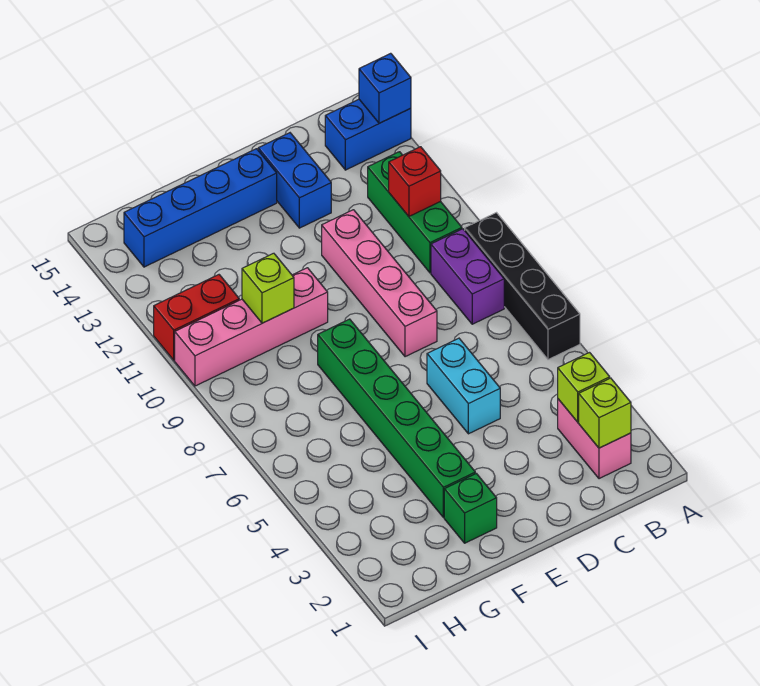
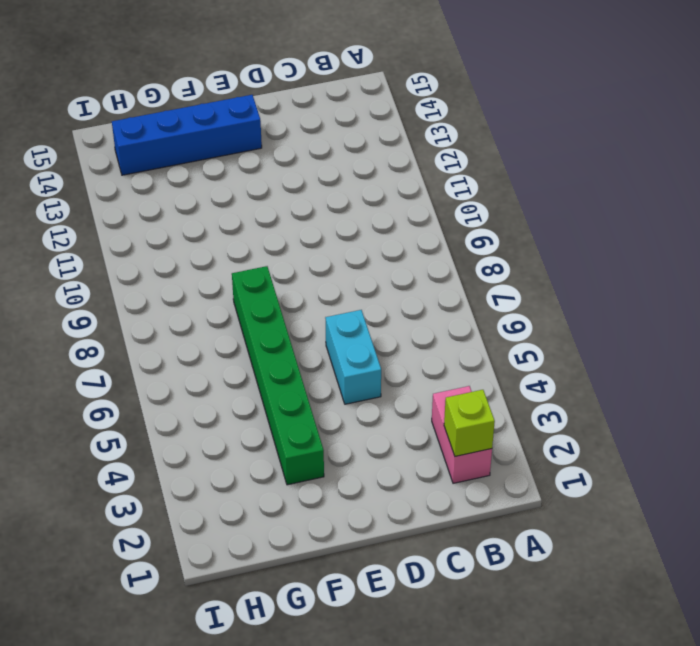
none -> black 1x4 brick [465,213,580,360]
none -> blue 1x2 brick [325,99,411,170]
none -> purple 1x2 brick [431,229,504,324]

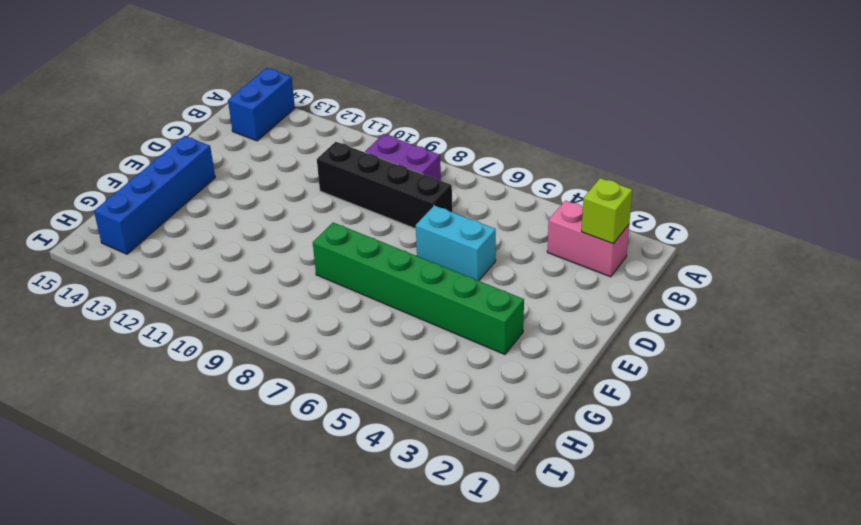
black 1x4 brick [317,142,452,229] -> black 1x4 brick moved to [465,213,580,360]
none -> green 1x3 brick [368,152,462,273]
none -> pink 1x4 brick [322,210,437,357]
none -> blue 1x2 brick [258,133,331,228]

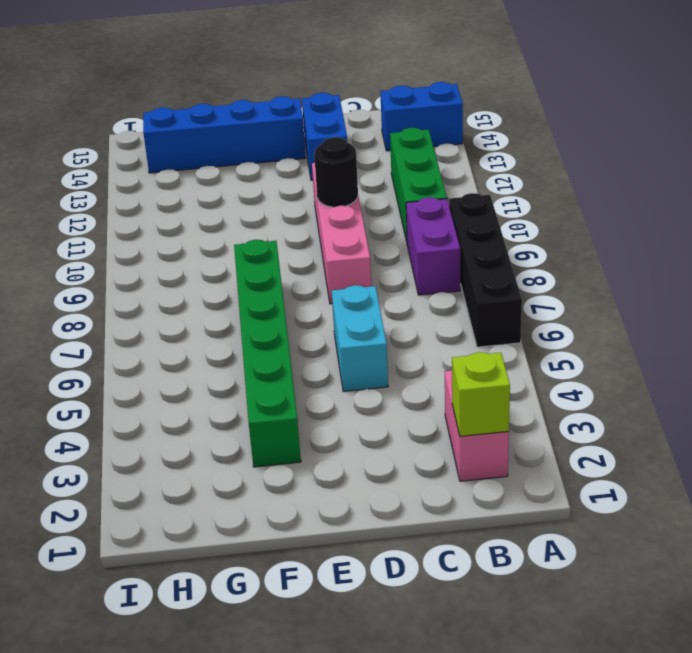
black 1x1 round brick [314,137,358,207] -> none
none -> green 1x1 brick [444,473,497,543]
none -> pink 1x4 brick [175,268,328,386]
none -> red 1x2 brick [154,275,239,360]

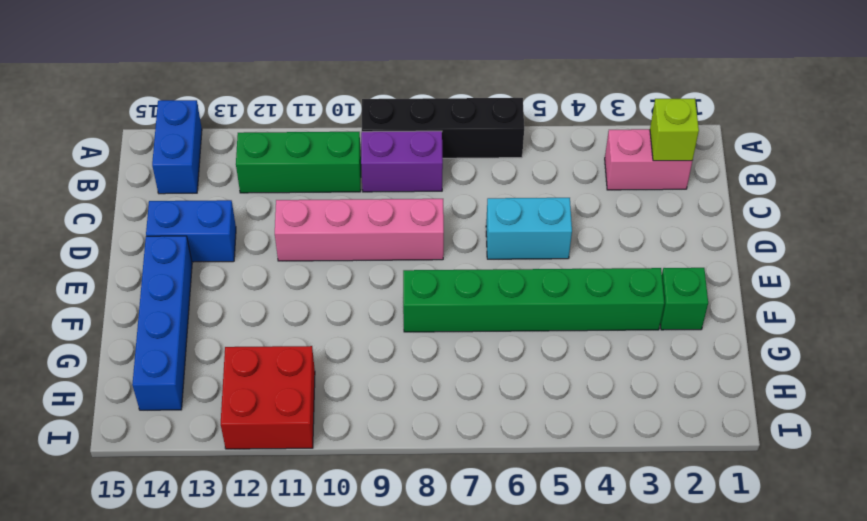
red 2x2 brick [221,346,315,449] -> red 1x2 brick [154,275,239,360]
none -> pink 1x4 brick [175,268,328,386]
none -> blue 1x1 brick [359,53,411,123]
none -> lime 1x1 brick [558,353,610,422]

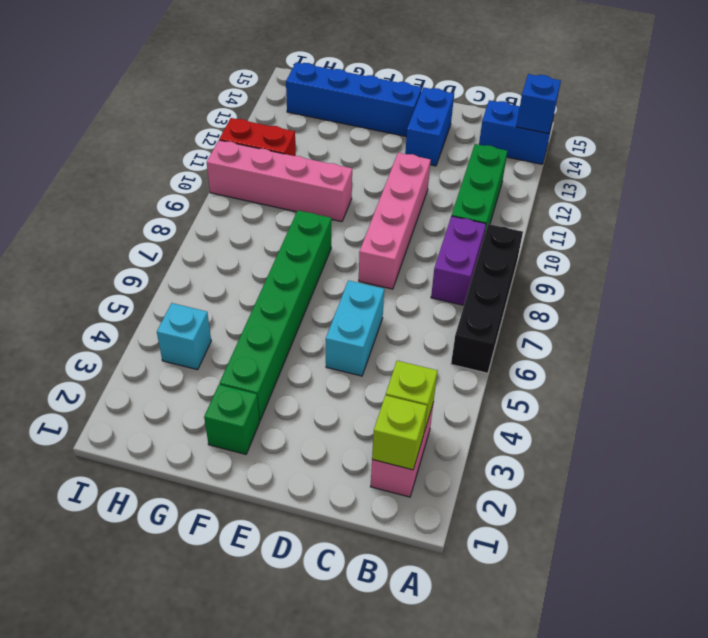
cyan 1x1 brick [157,303,211,370] -> none
none -> red 1x1 brick [389,147,441,216]
none -> lime 1x1 brick [242,253,294,323]

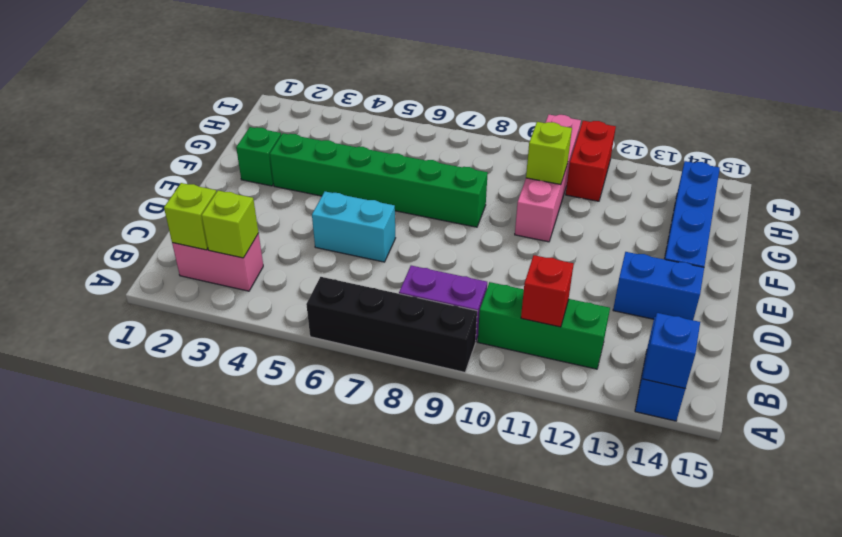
none -> pink 1x4 brick [322,210,437,357]

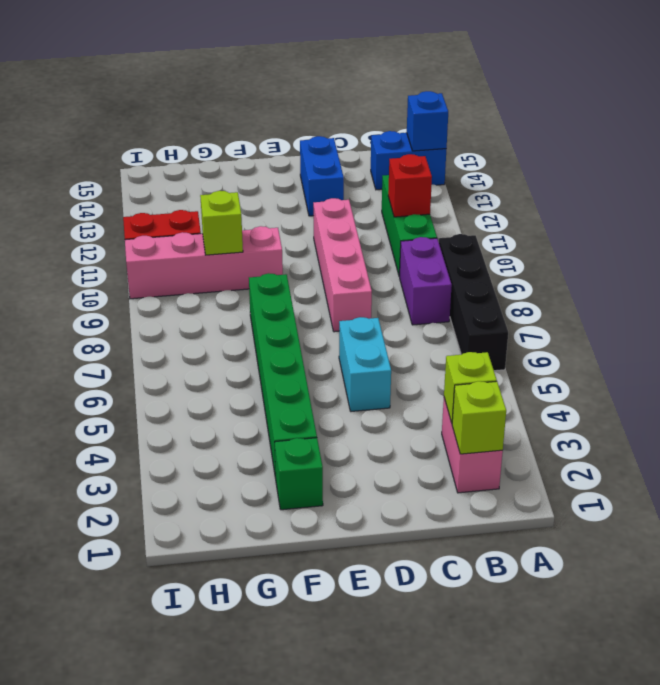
none -> blue 1x4 brick [124,149,277,267]

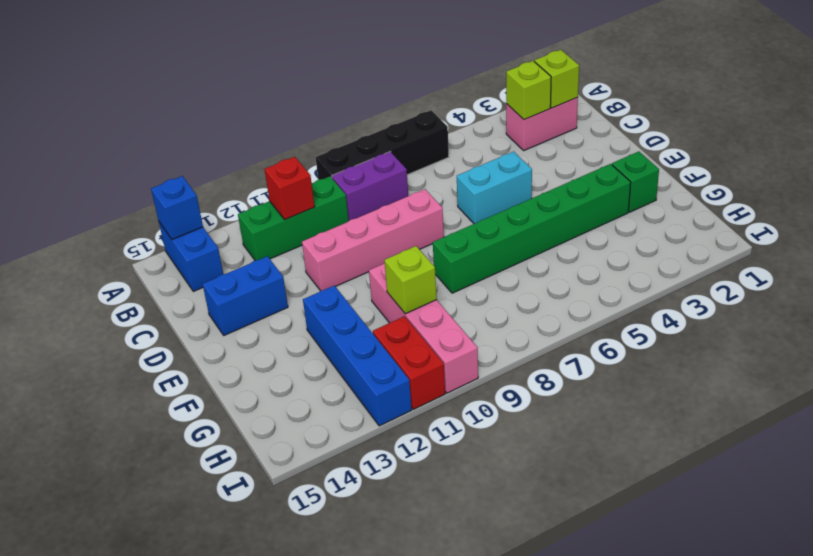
blue 1x4 brick [303,286,412,426] -> blue 1x4 brick moved to [124,149,277,267]

